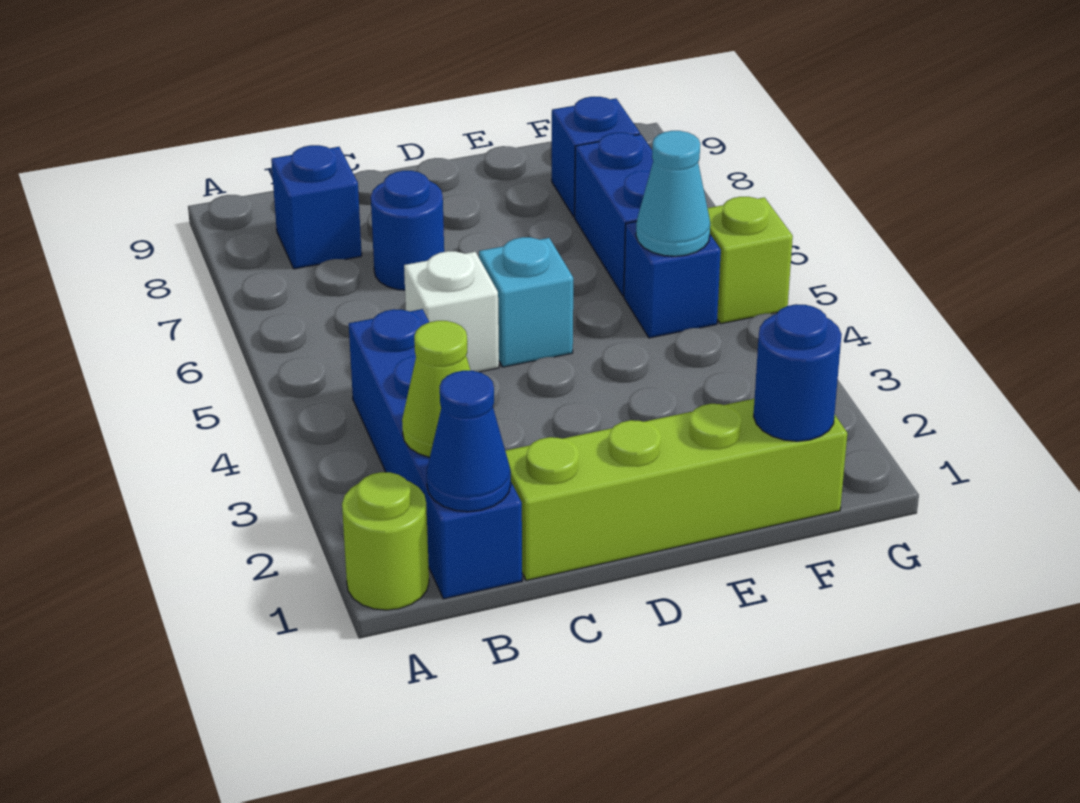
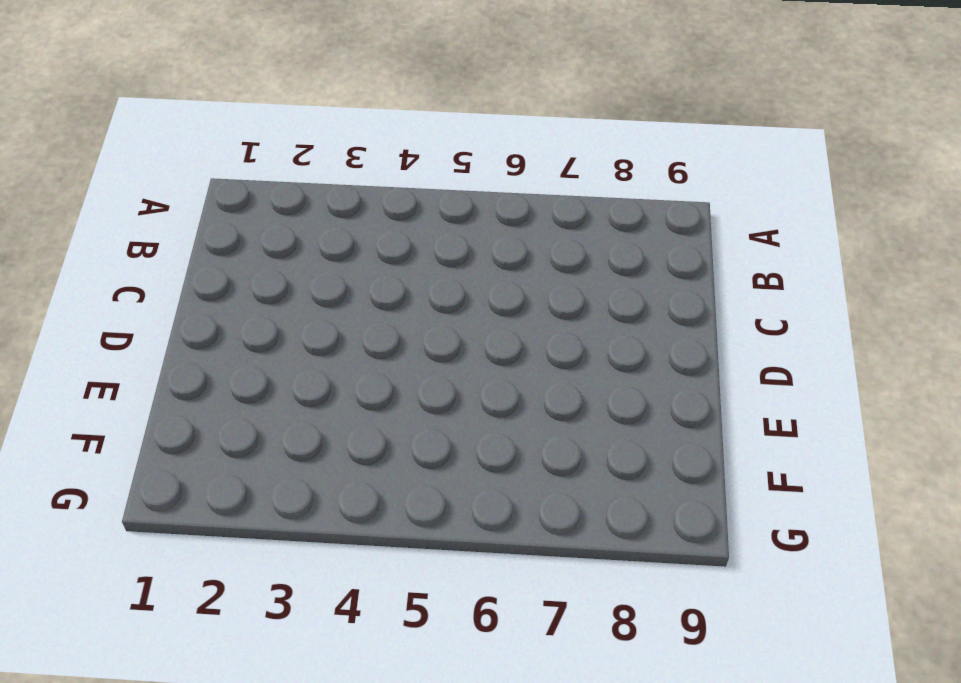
none -> lime 1x1 round brick [342,472,429,610]
none -> blue 1x4 brick [349,309,522,599]
none -> blue 1x1 brick [271,145,362,269]

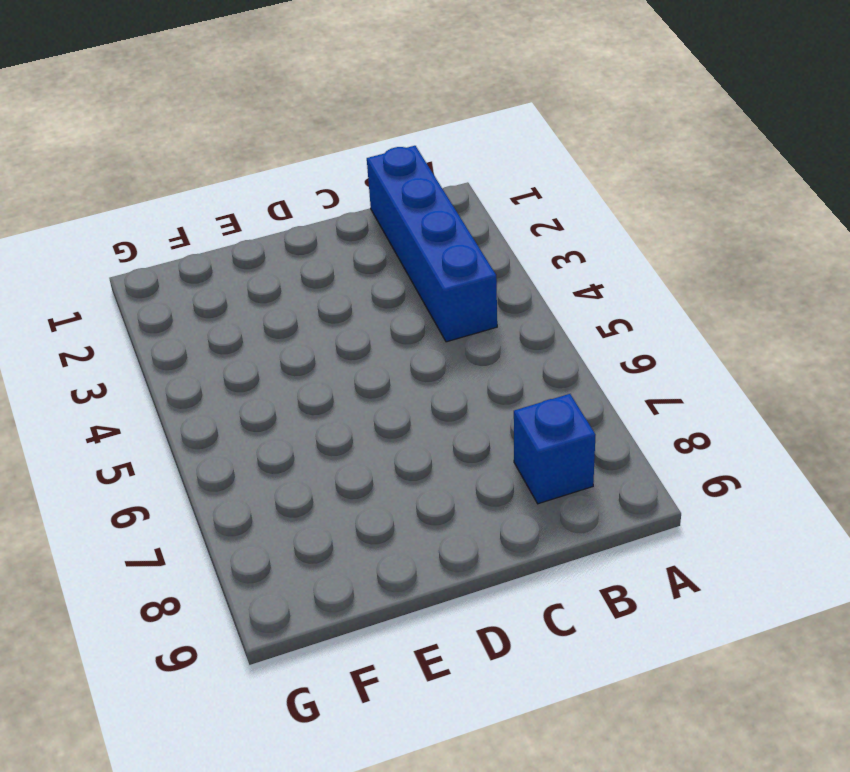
none -> lime 1x1 round brick [342,472,429,610]
none -> lime 1x4 brick [505,399,847,580]
none -> white 1x1 brick [404,251,499,372]

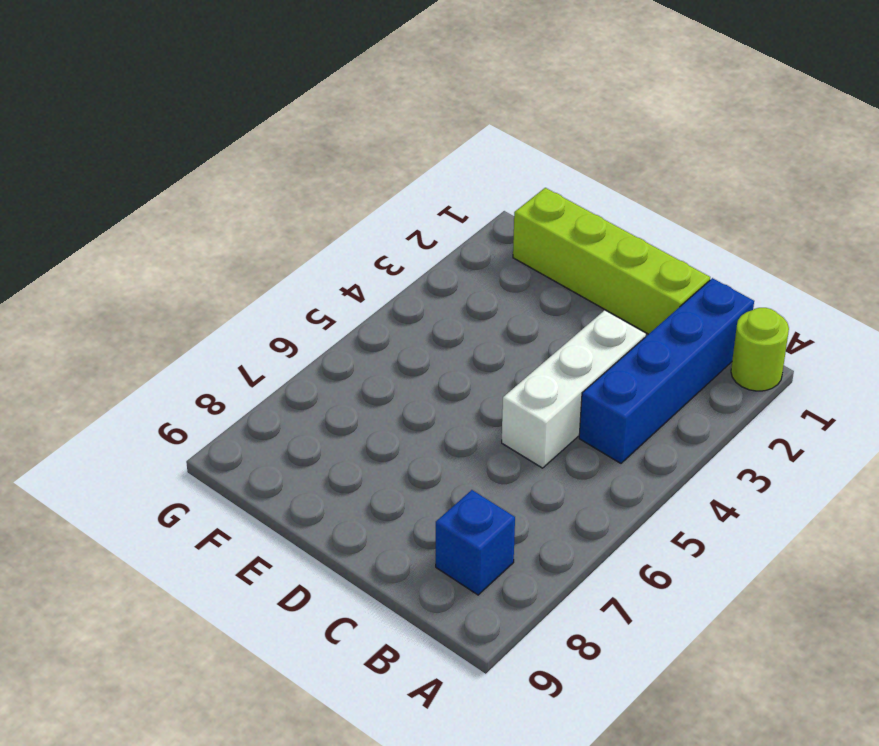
white 1x3 brick [502,310,646,468] -> white 1x1 brick [404,251,499,372]
none -> blue 1x1 round brick [371,171,444,290]
none -> cyan 1x1 brick [479,237,573,367]
none -> blue 1x1 brick [624,221,721,338]

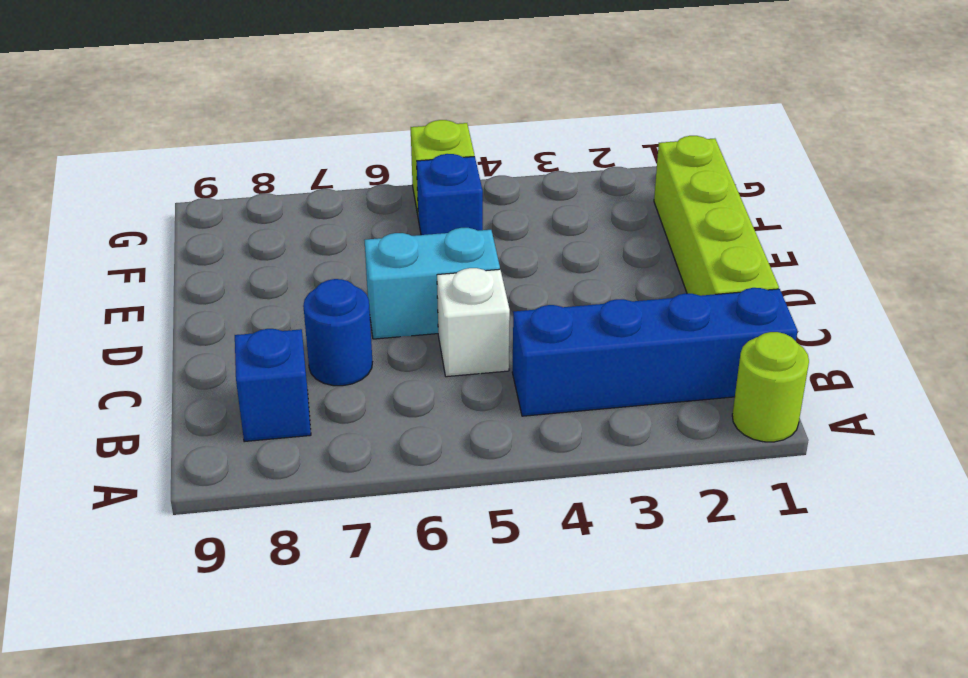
cyan 1x2 brick [365,228,500,339] -> cyan 1x1 brick [479,237,573,367]
none -> blue 1x2 brick [575,133,653,296]
none -> blue 1x1 brick [552,97,640,217]
none -> blue 1x1 cone [427,371,511,512]

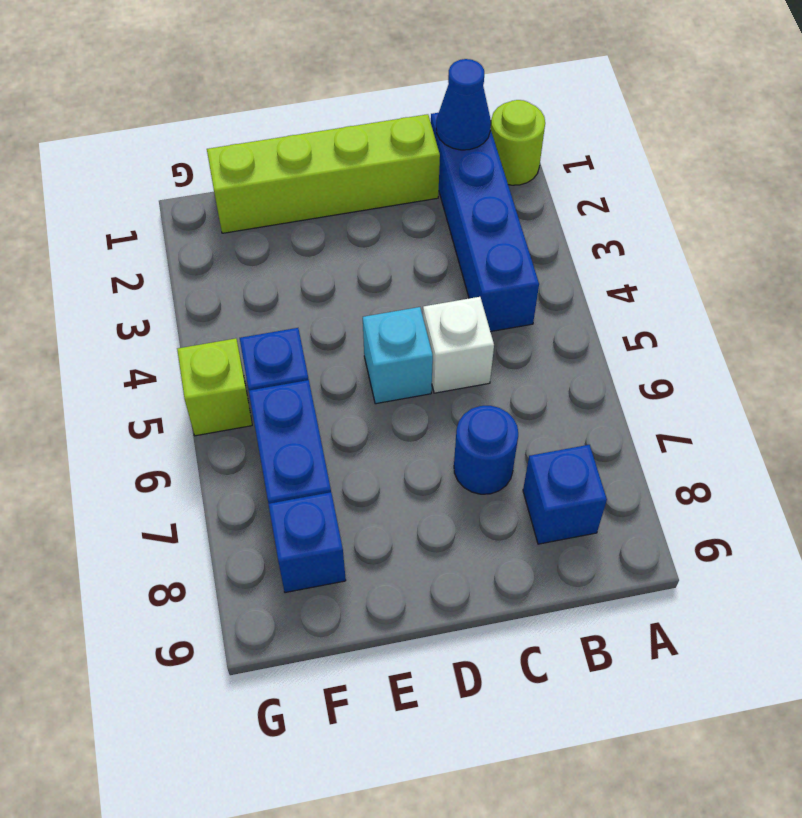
none -> lime 1x1 cone [402,321,471,457]
none -> blue 1x1 round brick [754,304,842,441]
none -> cyan 1x1 cone [636,131,710,256]

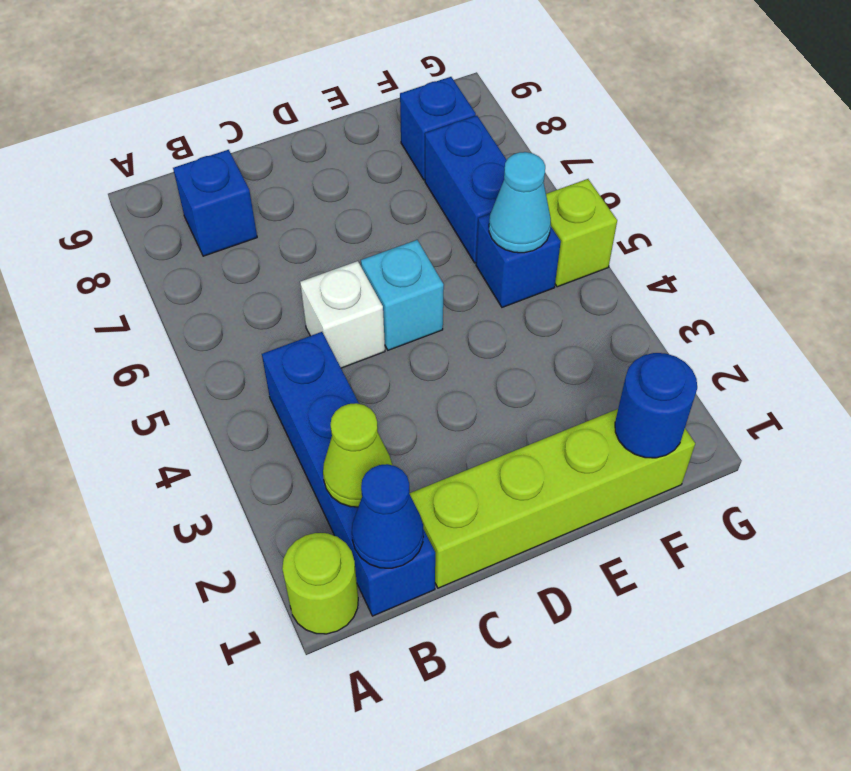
none -> blue 1x1 round brick [371,171,444,290]

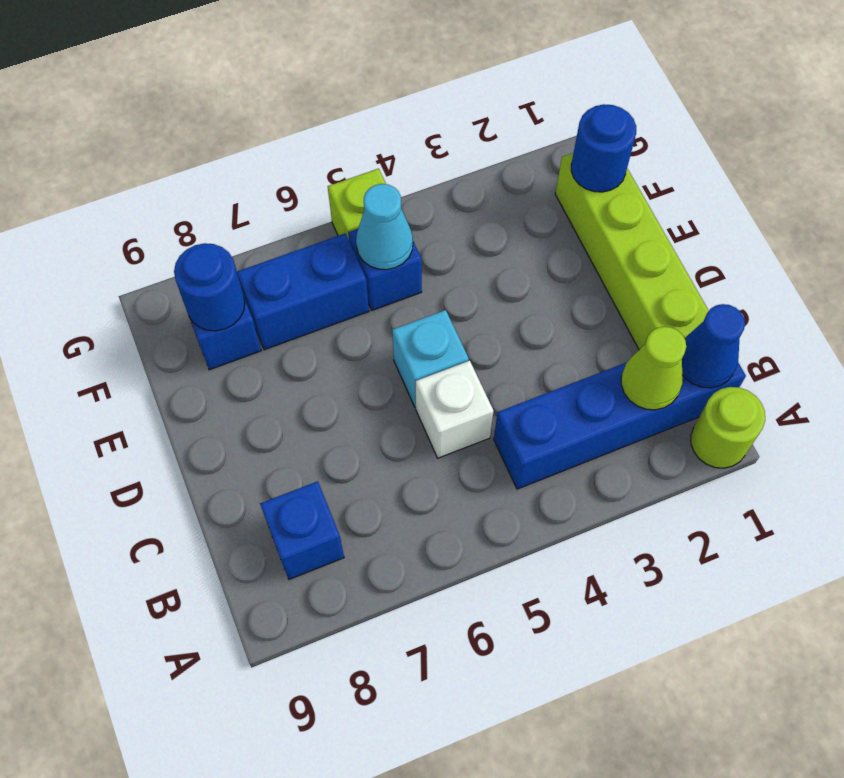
blue 1x1 round brick [174,243,245,331] -> blue 1x1 round brick moved to [371,171,444,290]

